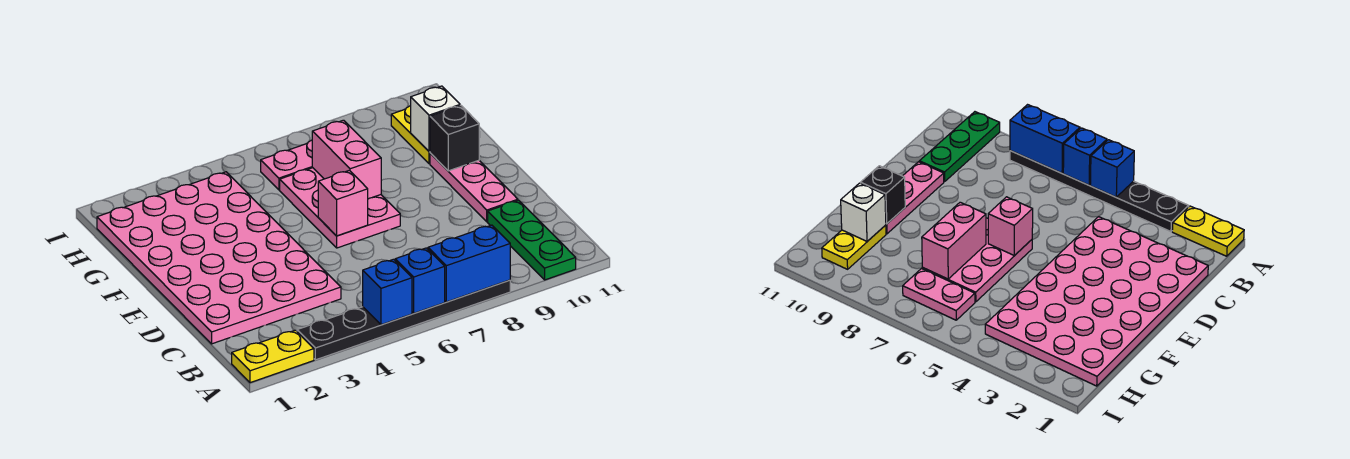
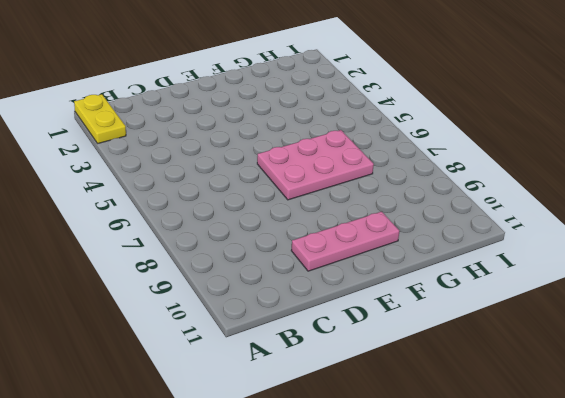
none -> black 1x6 plate [297,280,510,360]
none -> green 1x3 plate [488,200,576,280]
none -> pink 4x6 plate [97,172,341,344]

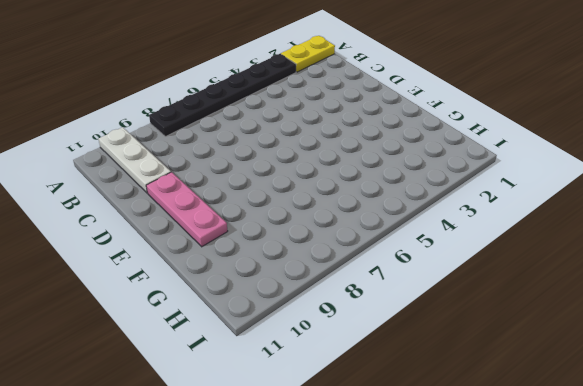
white 1x3 plate [98,127,171,193] -> green 1x3 plate [488,200,576,280]
none -> pink 4x6 plate [97,172,341,344]
none -> pink 2x3 plate [280,168,400,248]
none -> yellow 1x2 plate [391,106,430,164]

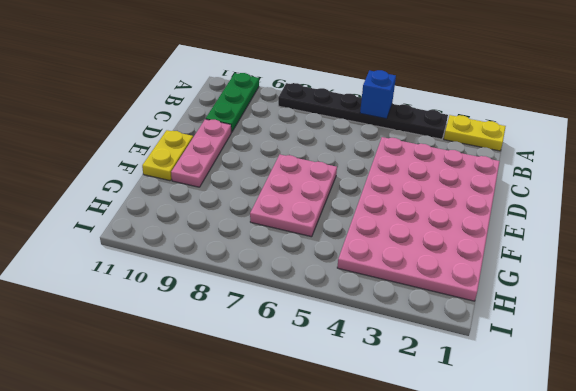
yellow 1x2 plate [142,130,193,181] -> yellow 1x2 plate moved to [391,106,430,164]
none -> pink 1x2 plate [261,140,313,190]
none -> blue 1x1 brick [395,248,445,313]
none -> blue 1x2 brick [428,225,510,302]

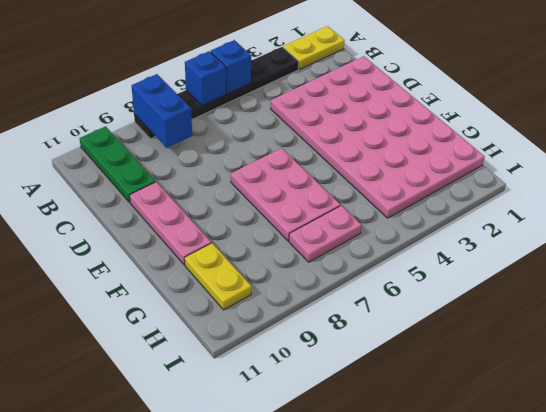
blue 1x2 brick [131,74,192,148] -> blue 1x2 brick turned to [428,225,510,302]
none -> pink 1x1 brick [318,170,368,236]
none -> pink 1x2 brick [312,120,381,199]
none -> black 1x1 brick [430,106,479,171]

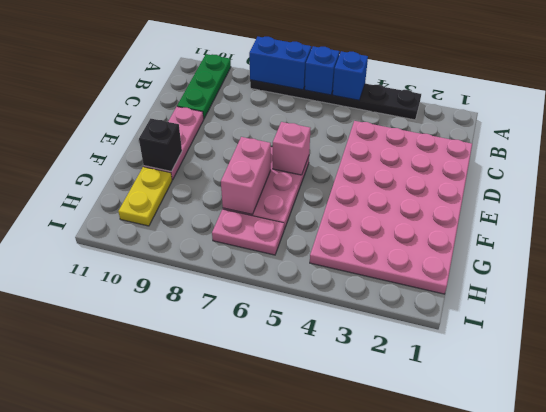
none -> yellow 1x2 plate [232,330,314,383]
none -> white 1x1 brick [411,86,460,152]

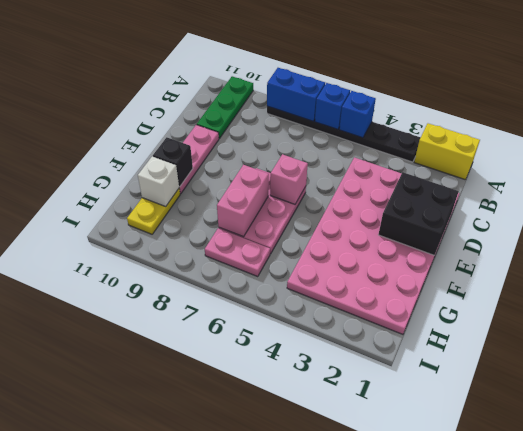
yellow 1x2 brick [414,123,480,180] -> yellow 1x2 plate [232,330,314,383]
black 2x2 brick [378,172,459,255] -> none

